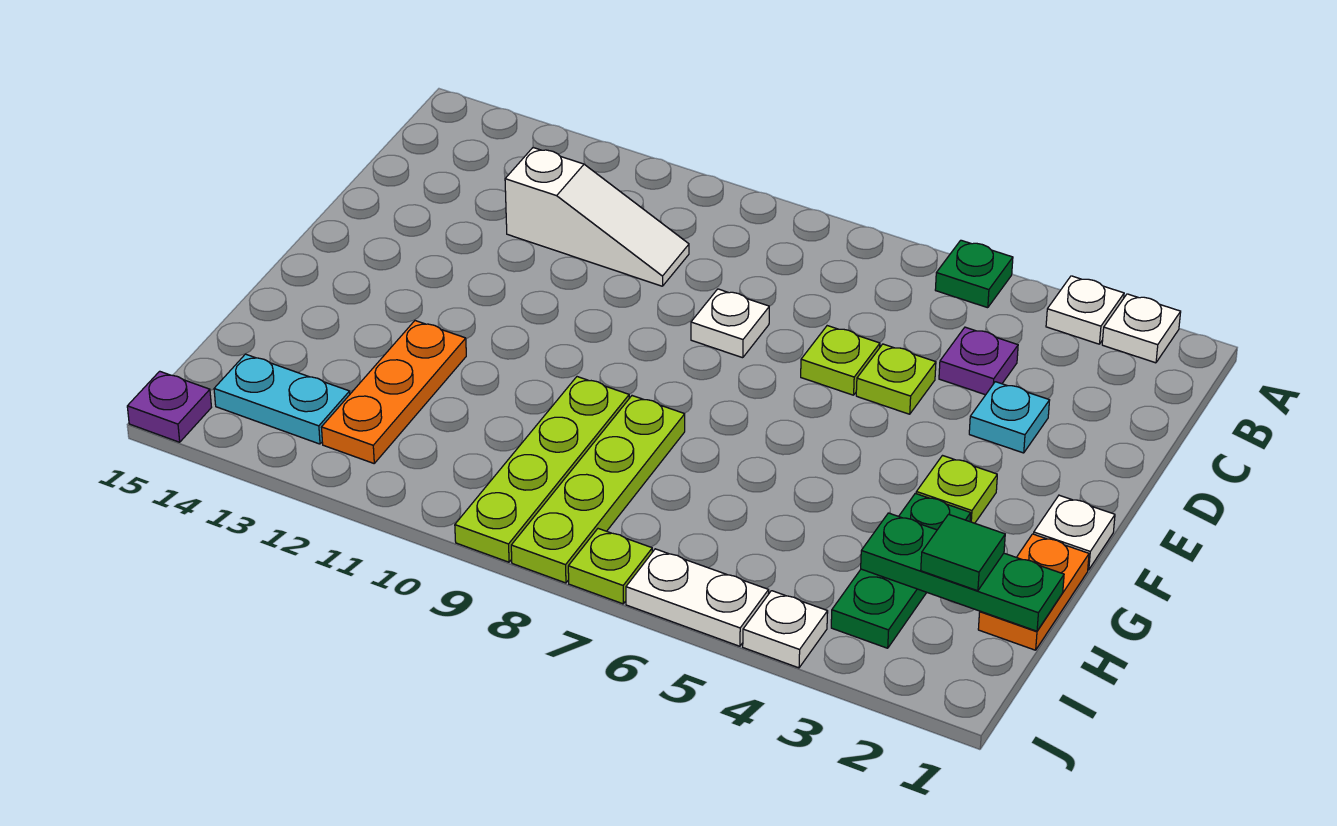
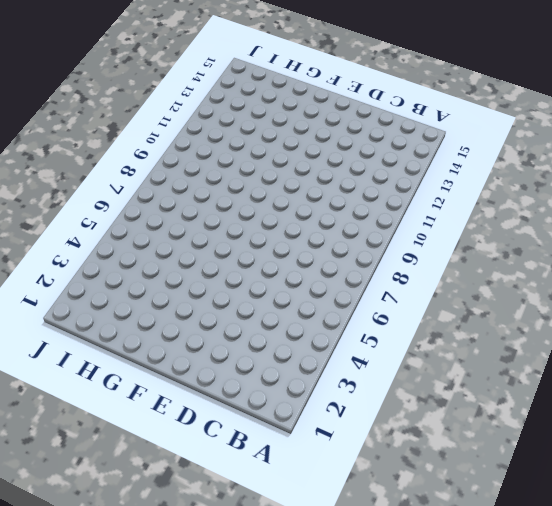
none -> white 1x1 plate [1102,294,1181,363]
none -> white 1x1 plate [1046,276,1124,344]
none -> green 1x1 plate [935,240,1013,308]

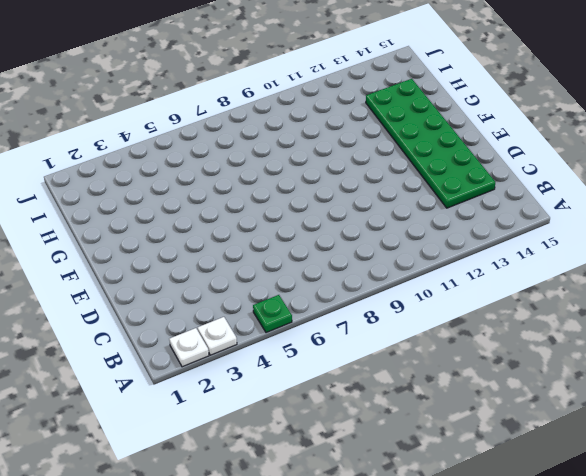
green 2x6 plate [366,79,495,208] -> none
none -> purple 1x1 plate [939,327,1018,395]
none -> white 1x3 slope [505,148,689,286]
none -> cyan 1x1 plate [969,382,1050,453]

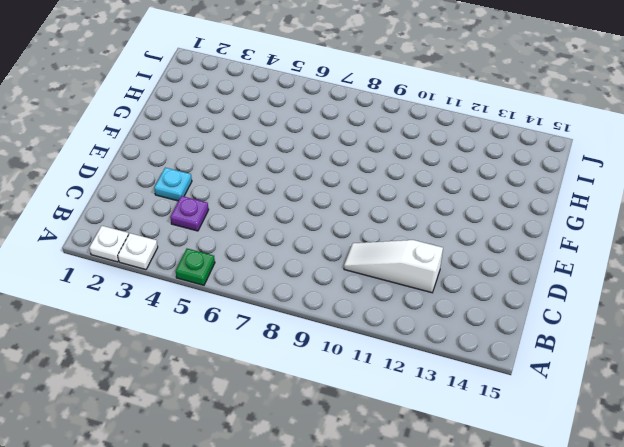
none -> lime 1x1 plate [856,344,936,414]
none -> lime 1x1 plate [801,326,880,395]
none -> white 1x1 plate [691,289,769,358]

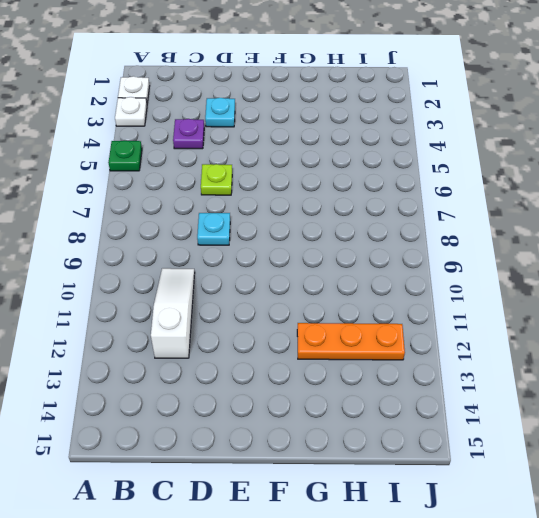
cyan 1x1 plate [197,213,230,245] -> white 1x1 plate [691,289,769,358]
none -> lime 1x1 plate [856,344,936,414]
none -> white 1x1 plate [1034,495,1115,570]
none -> lime 1x1 plate [916,456,997,523]

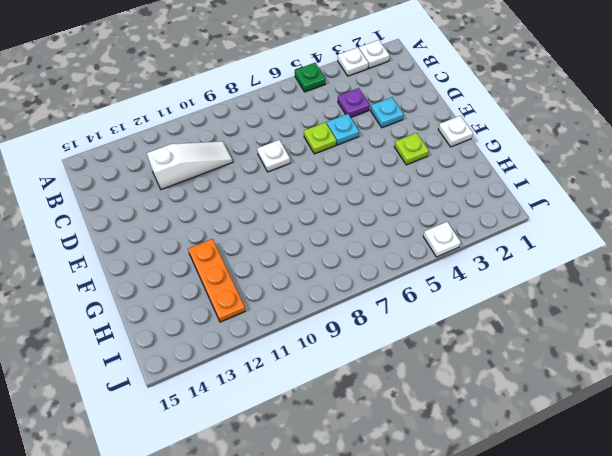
cyan 1x1 plate [327,114,359,145] -> lime 1x1 plate [856,344,936,414]
none -> orange 1x2 plate [978,534,1089,650]
none -> green 1x3 plate [831,493,971,648]
none -> lime 1x4 plate [511,396,685,583]

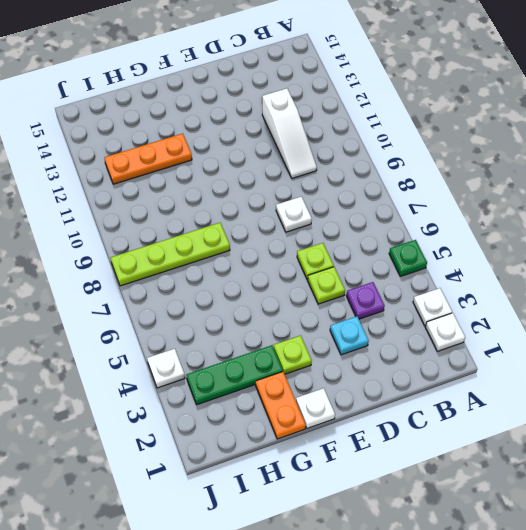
orange 1x2 plate [256,372,306,439] -> orange 1x2 plate turned to [978,534,1089,650]
none -> lime 1x4 plate [455,377,629,562]
none -> cyan 1x2 plate [214,354,350,444]
none -> white 1x2 plate [626,549,769,646]

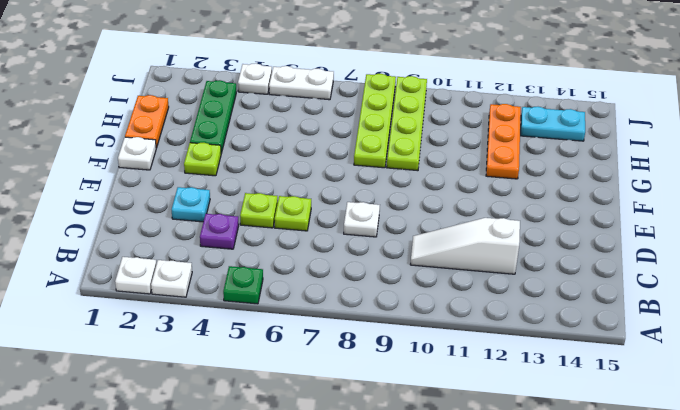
none -> lime 1x1 plate [568,529,652,604]
none -> purple 1x1 plate [127,371,212,442]
none -> green 1x3 plate [861,513,1064,631]

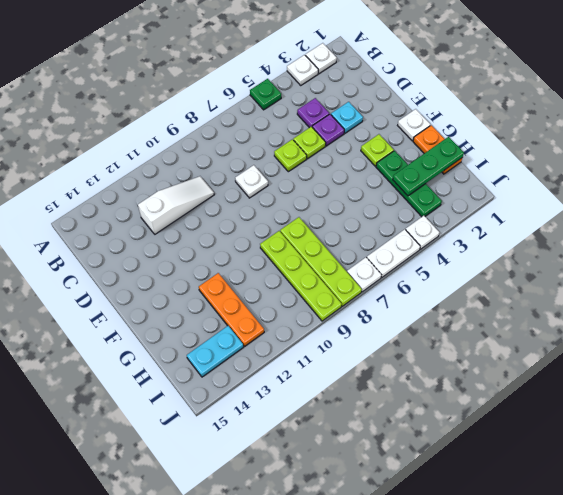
purple 1x1 plate [312,114,344,146] -> purple 1x1 plate moved to [127,371,212,442]
white 1x1 plate [347,257,382,292] -> lime 1x1 plate [568,529,652,604]
none -> green 1x1 tile [921,514,1005,591]

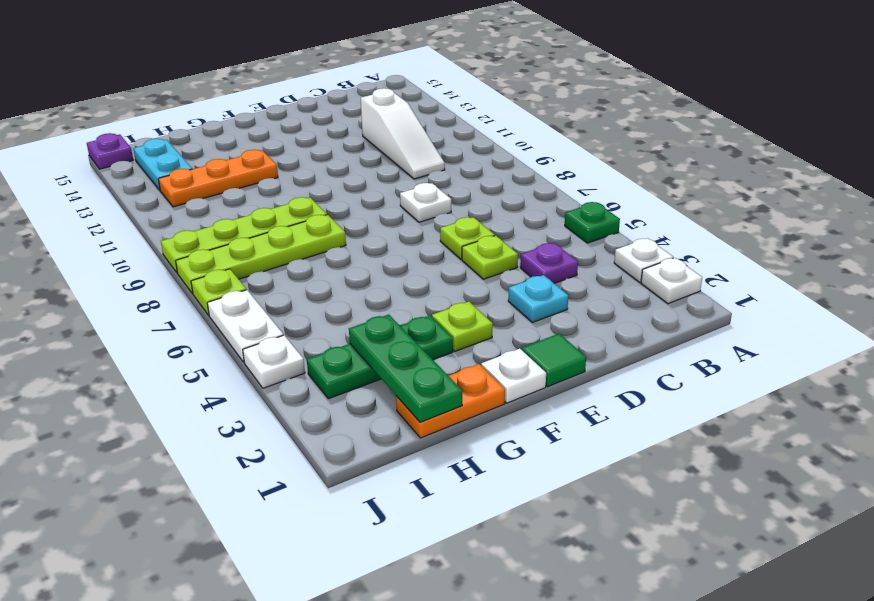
green 1x1 tile [522,334,586,387] -> green 1x1 tile moved to [921,514,1005,591]

